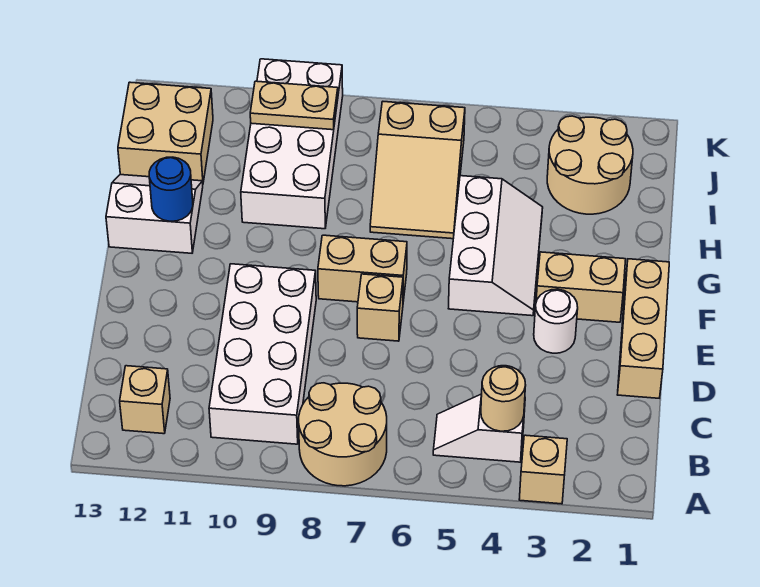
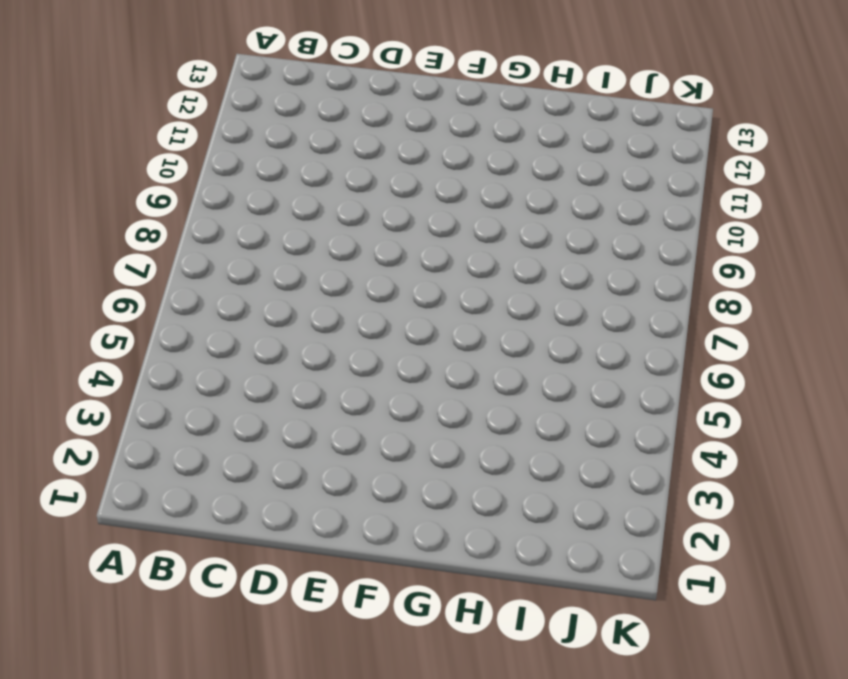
none -> tan 1x1 brick [519,435,567,504]
none -> tan 2x2 round brick [299,383,387,486]
none -> white 1x2 slope [433,394,525,462]

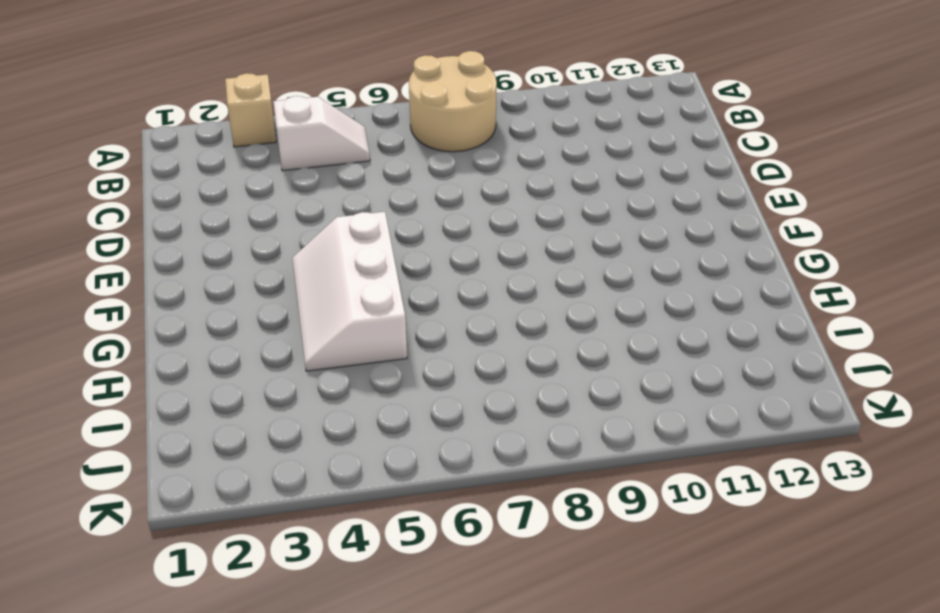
none -> white 2x4 brick [209,264,316,444]
none -> tan 1x1 brick [120,366,170,434]
none -> tan 1x3 brick [617,259,669,398]

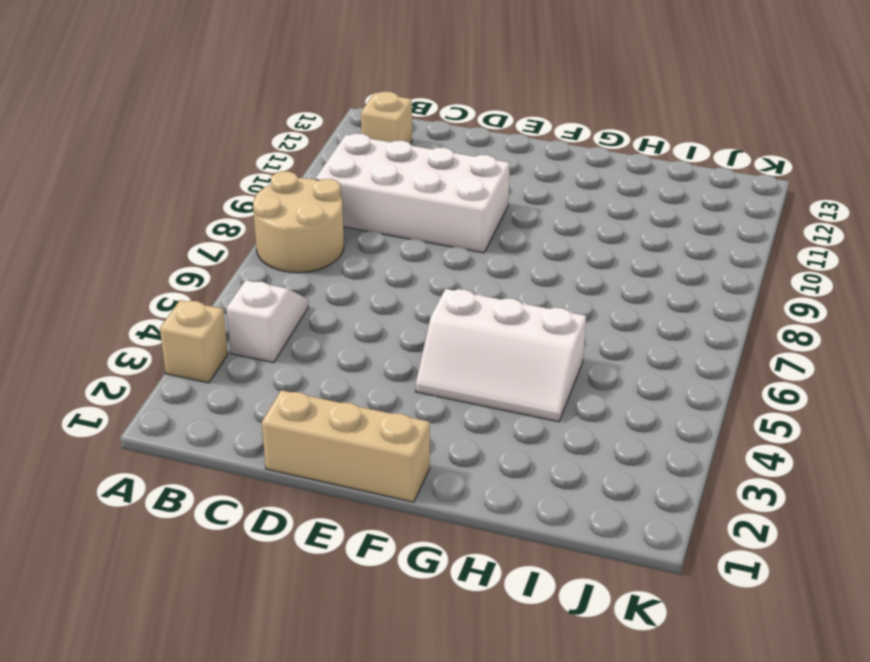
none -> white 1x1 round brick [534,289,578,353]
none -> tan 1x1 brick [357,274,403,341]
none -> tan 1x2 brick [536,252,626,322]

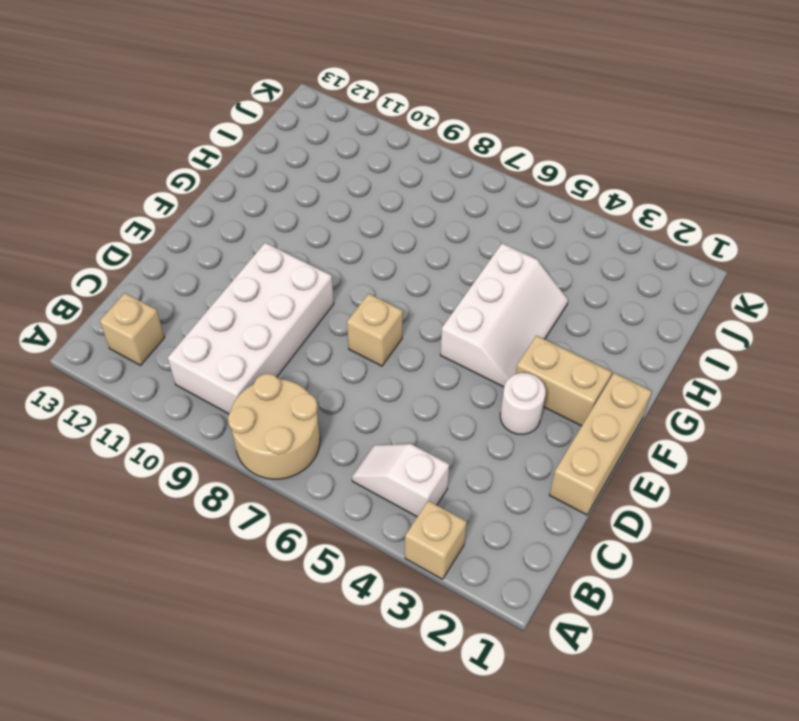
none -> tan 1x2 brick [318,235,407,302]
none -> white 2x2 slope [106,175,203,253]
none -> tan 2x3 slope [370,102,465,239]

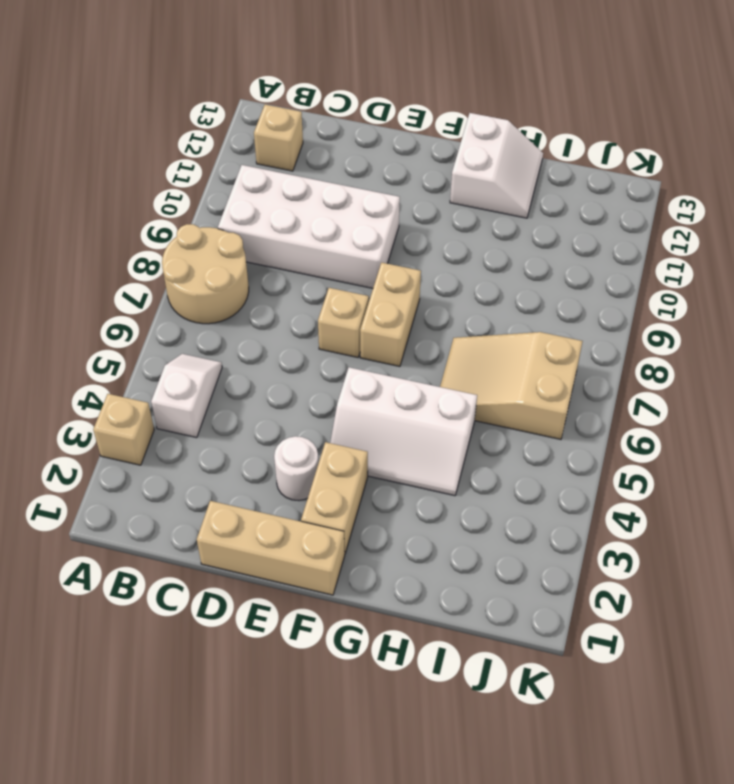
none -> white 2x4 brick [241,59,343,229]
none -> tan 2x2 round brick [547,116,633,214]
none -> tan 2x2 brick [118,82,213,182]

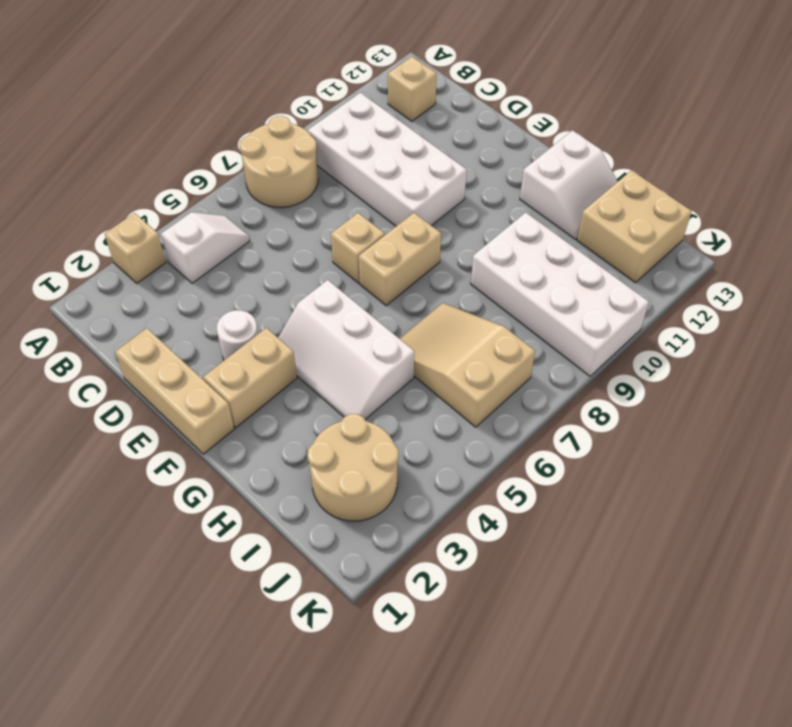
none -> tan 1x1 round brick [481,366,526,431]
none -> blue 1x1 round brick [149,157,193,221]
none -> tan 1x2 plate [250,81,338,130]

